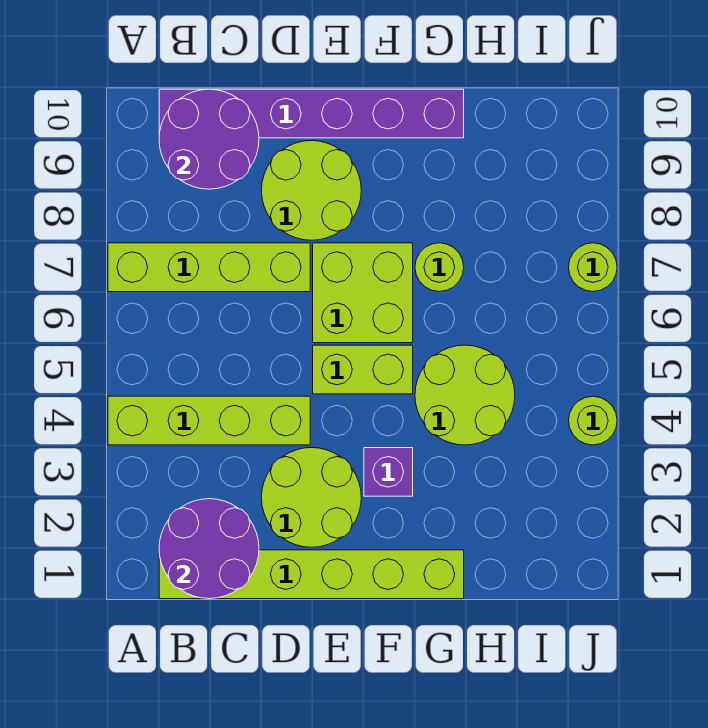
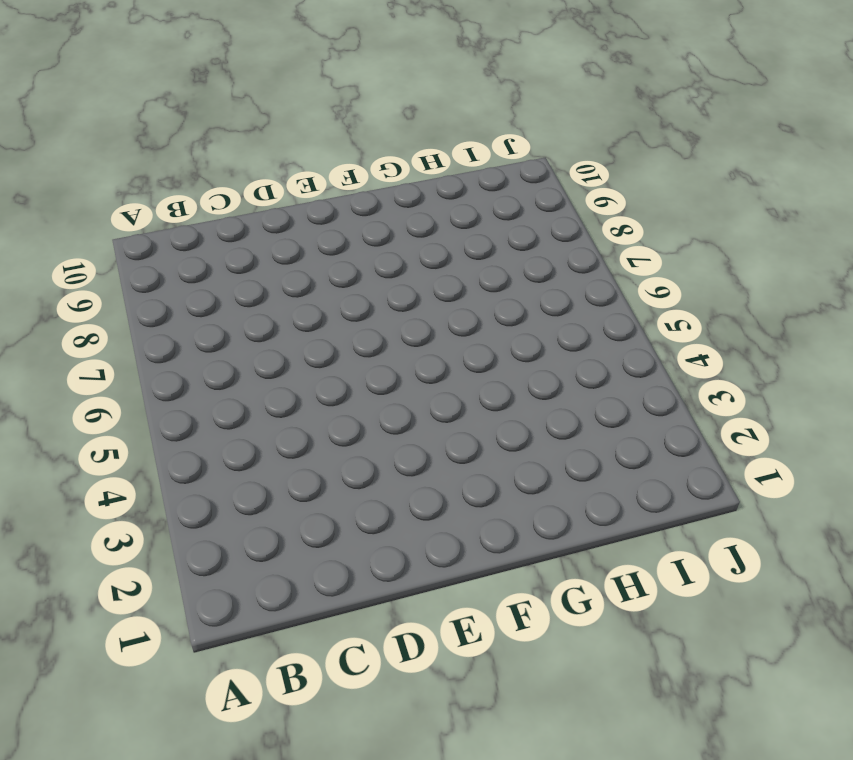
none -> lime 1x4 brick [108,396,310,445]
none -> lime 1x4 brick [108,243,310,292]
none -> lime 1x6 brick [159,550,464,599]

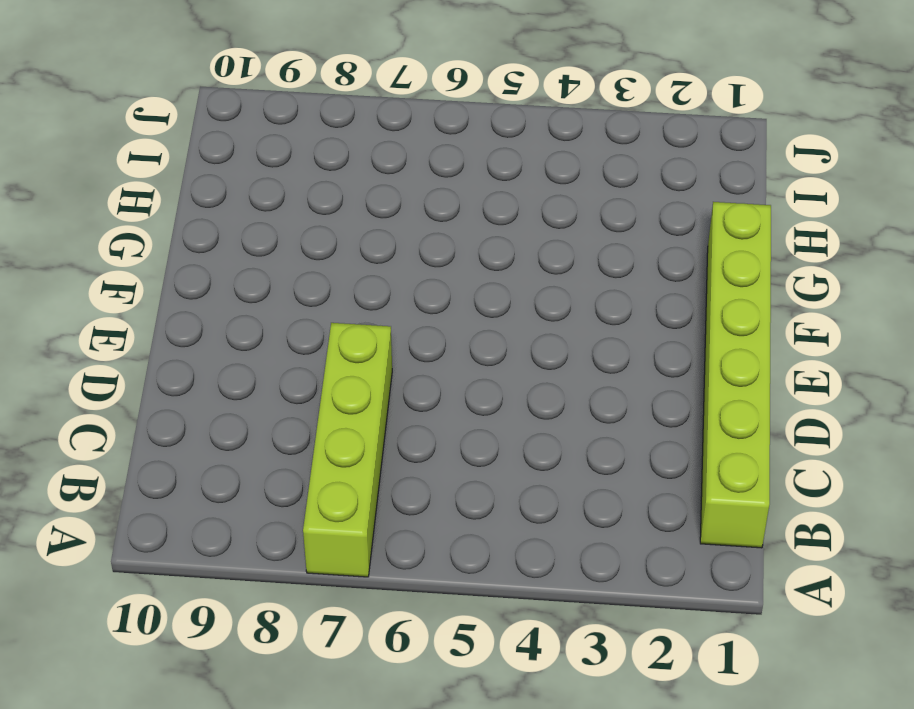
none -> lime 1x4 brick [108,396,310,445]
none -> purple 1x6 brick [159,89,464,138]
none -> lime 2x2 round brick [262,448,361,547]

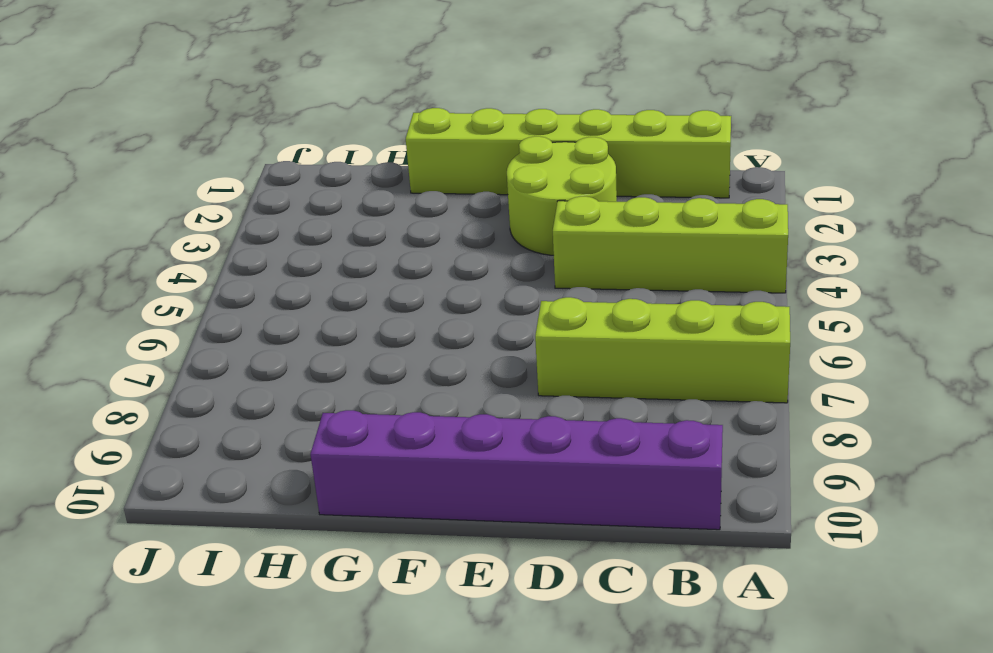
none -> lime 2x2 round brick [262,141,361,240]
none -> lime 1x2 brick [313,345,413,394]
none -> lime 2x2 brick [313,243,413,343]

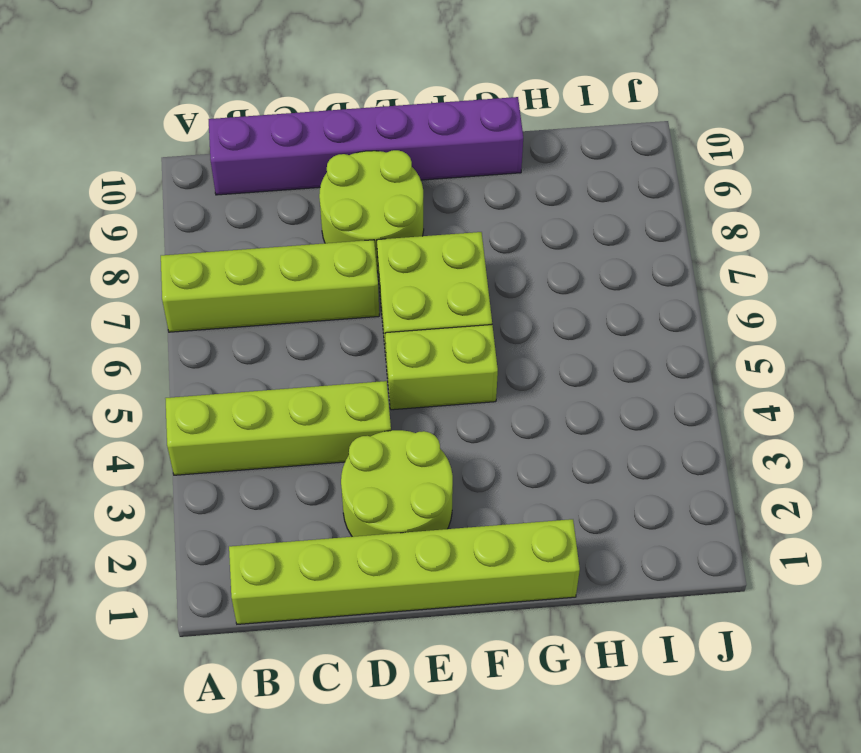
none -> purple 1x1 brick [364,448,413,496]
none -> lime 2x2 round brick [415,345,515,445]
none -> lime 1x1 round brick [415,243,464,292]

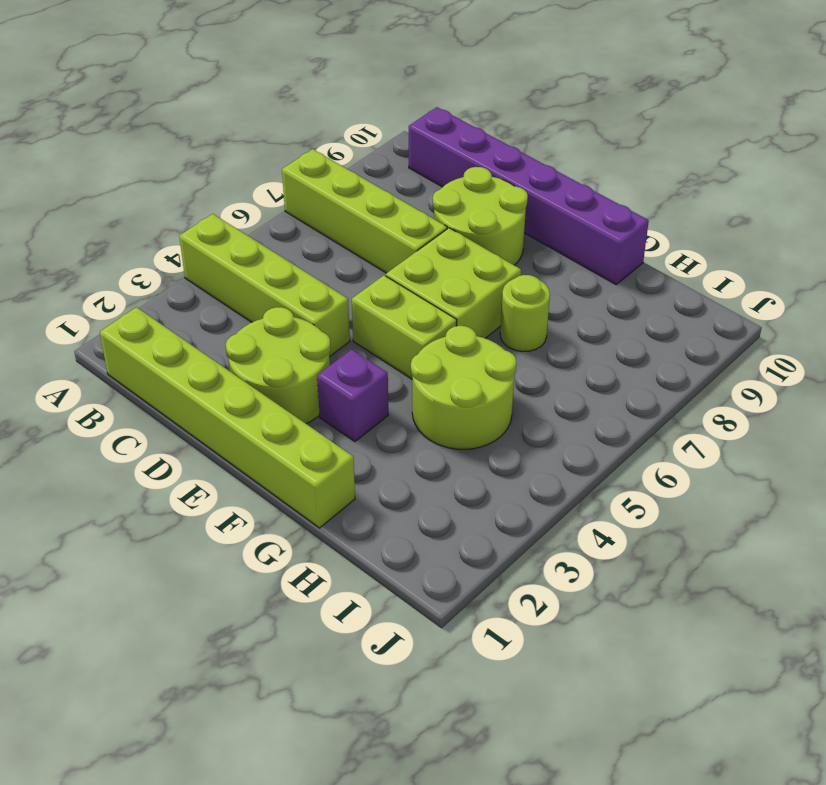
none -> lime 1x1 round brick [569,396,617,445]
none -> lime 1x1 round brick [569,243,617,292]
none -> purple 2x2 round brick [159,499,259,599]

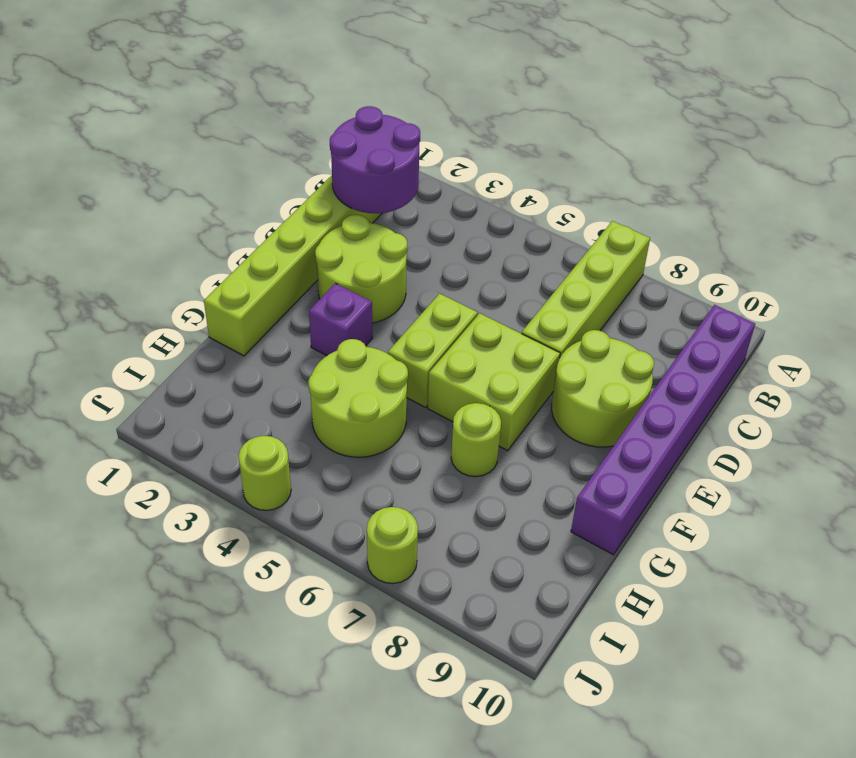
none -> lime 1x4 brick [108,396,310,445]
none -> purple 2x2 round brick [159,89,259,189]

